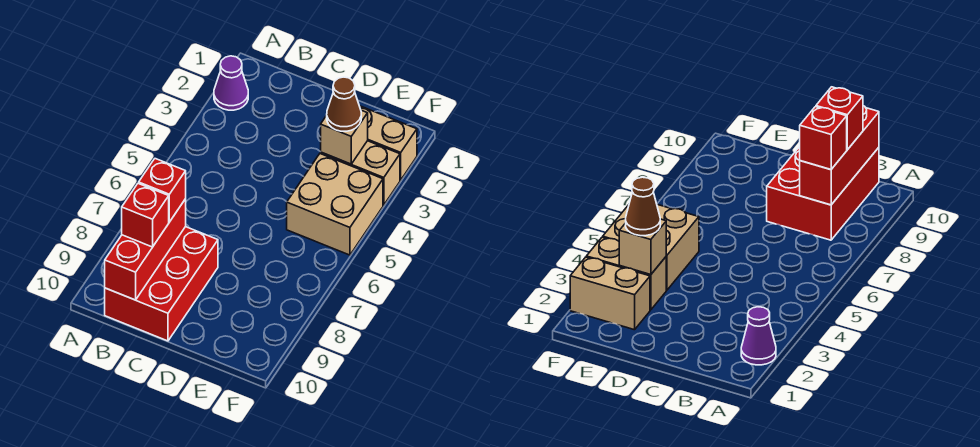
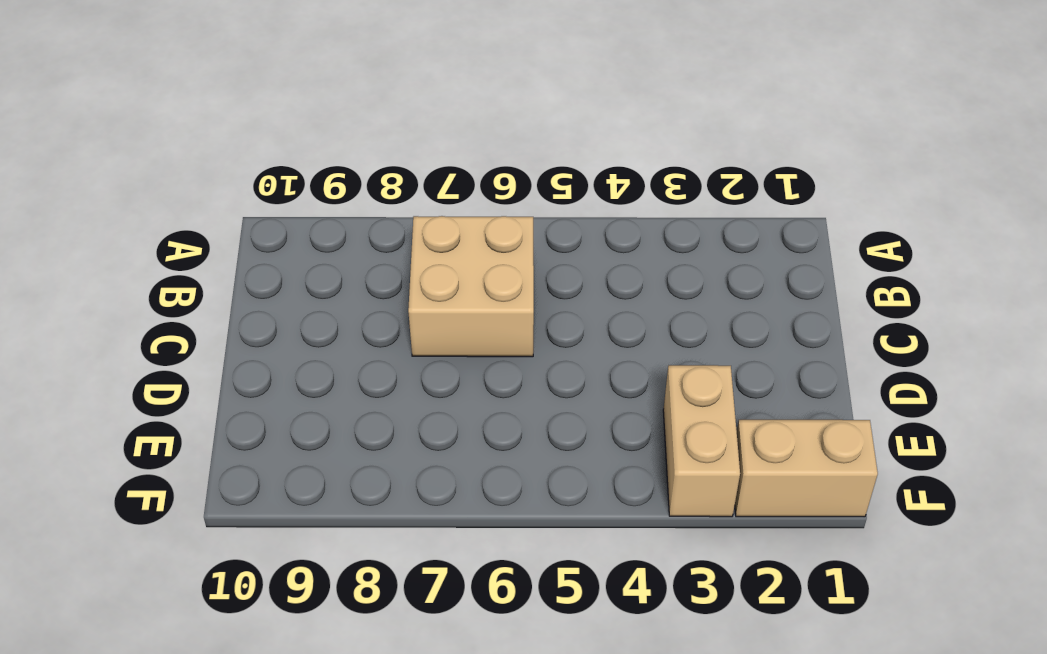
tan 2x2 brick [408,216,534,357] -> tan 2x2 brick moved to [287,154,383,255]
tan 1x2 brick [735,420,878,517] -> tan 1x2 brick turned to [360,106,417,180]
none -> purple 1x1 cone [214,56,248,110]
none -> red 2x3 brick [105,227,218,341]

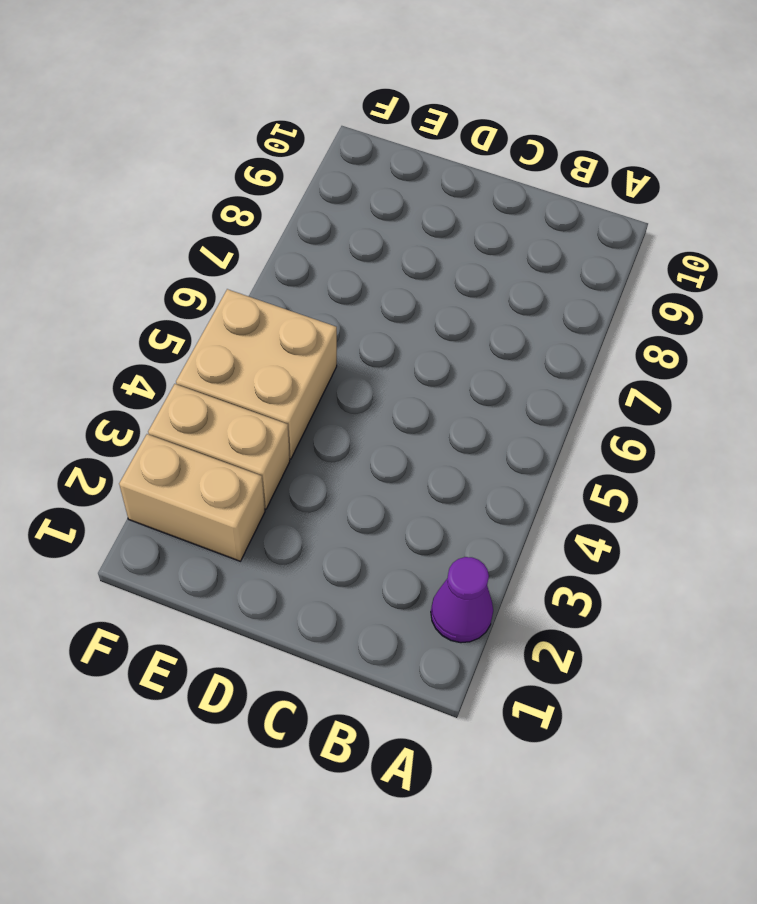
none -> red 2x3 brick [105,227,218,341]
none -> red 1x3 brick [105,199,186,300]

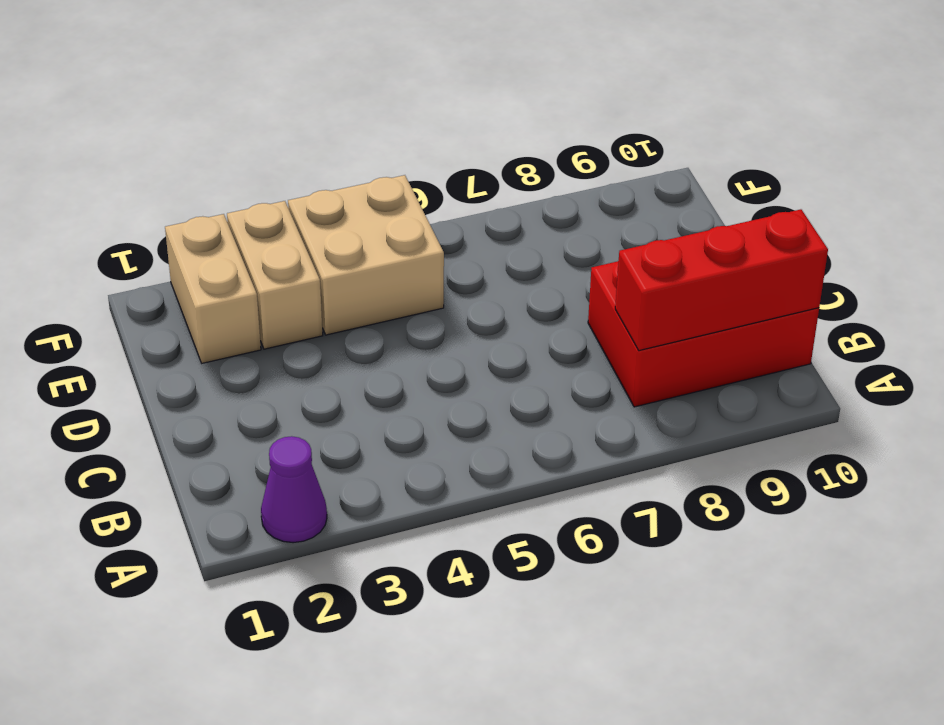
none -> tan 1x1 brick [321,110,368,164]
none -> red 1x1 brick [139,159,186,222]

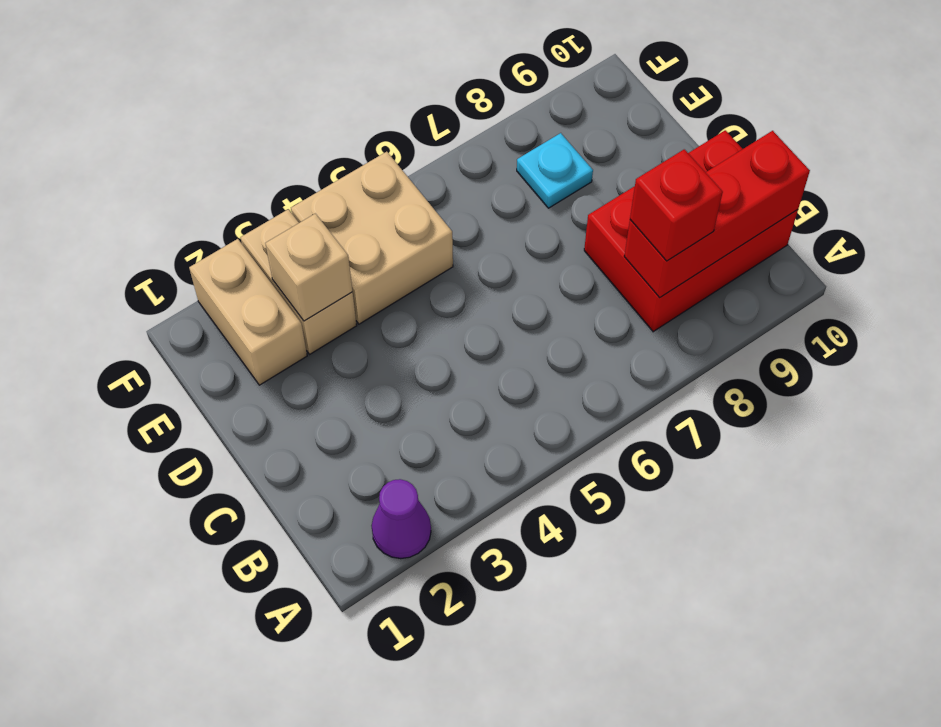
cyan 1x1 plate [517,133,593,208] -> none
none -> red 1x1 brick [122,183,169,247]
none -> brown 1x1 cone [327,77,361,131]

